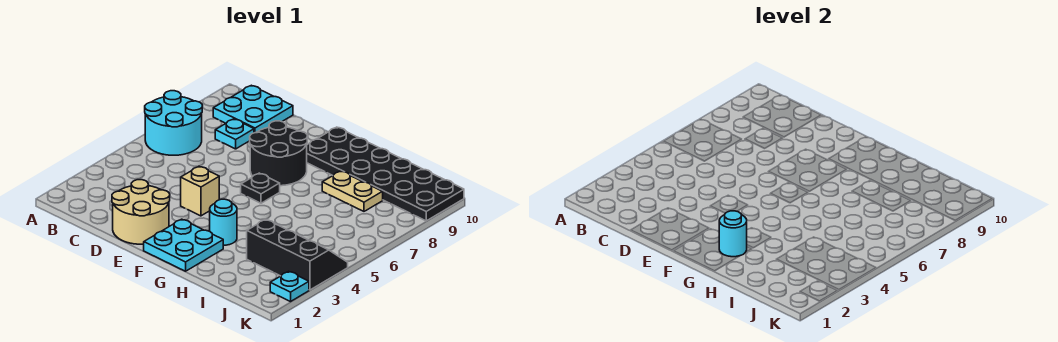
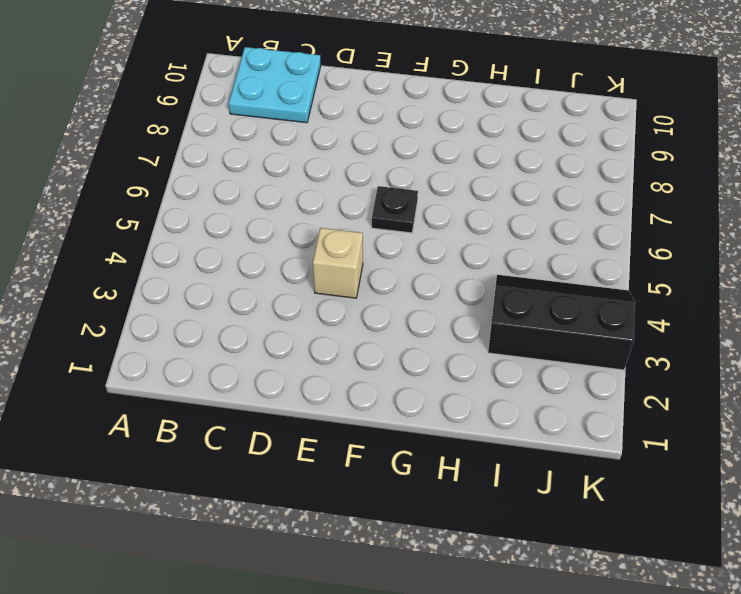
none -> cyan 2x2 round brick [145,91,202,155]
none -> cyan 1x1 plate [215,119,254,149]
none -> tan 2x2 round brick [112,180,170,244]

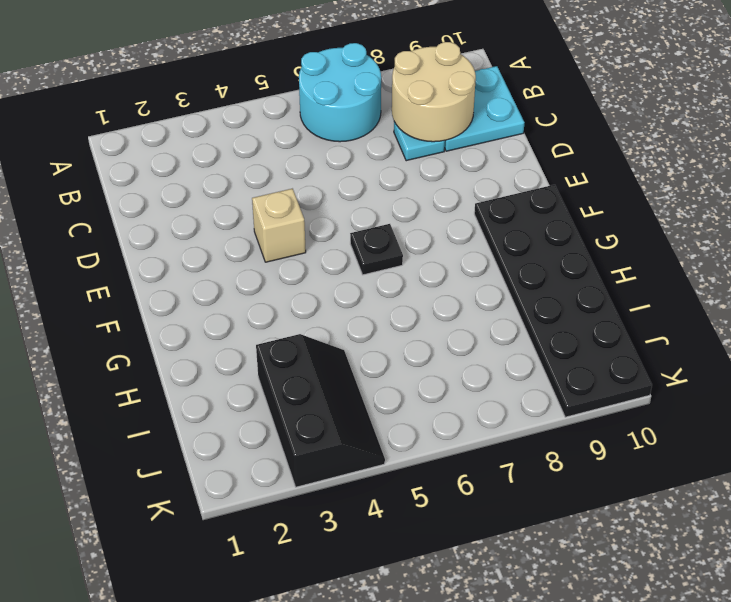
tan 2x2 round brick [392,42,476,142] -> tan 2x2 round brick moved to [112,180,170,244]
none -> black 2x2 round brick [250,121,307,186]
none -> cyan 2x2 plate [144,219,223,271]
none -> cyan 1x1 round brick [210,199,237,245]

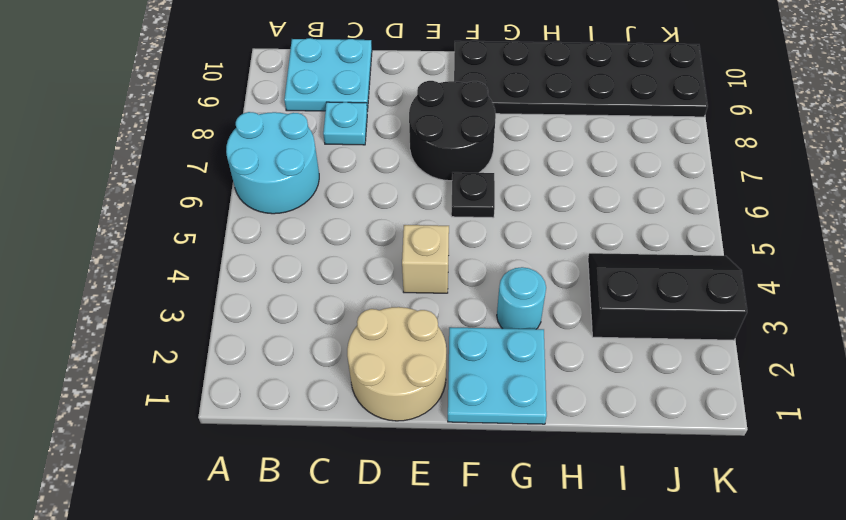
none -> tan 1x2 plate [322,171,383,211]
none -> cyan 1x1 plate [270,271,309,302]
none -> cyan 1x1 round brick [719,211,747,257]

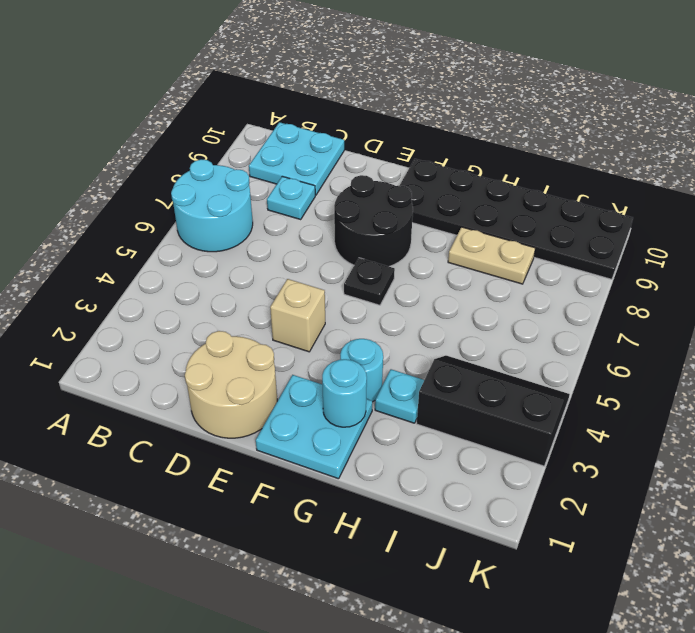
cyan 1x1 plate [375,369,424,423] -> cyan 1x1 plate moved to [270,271,309,302]

